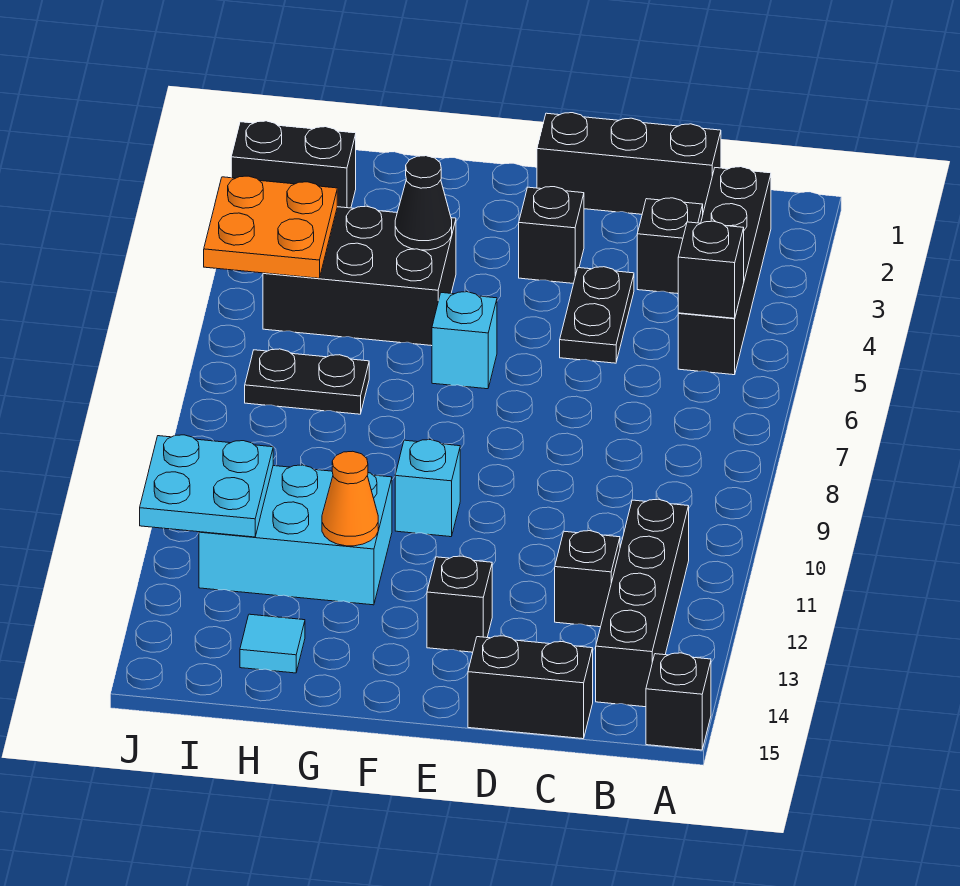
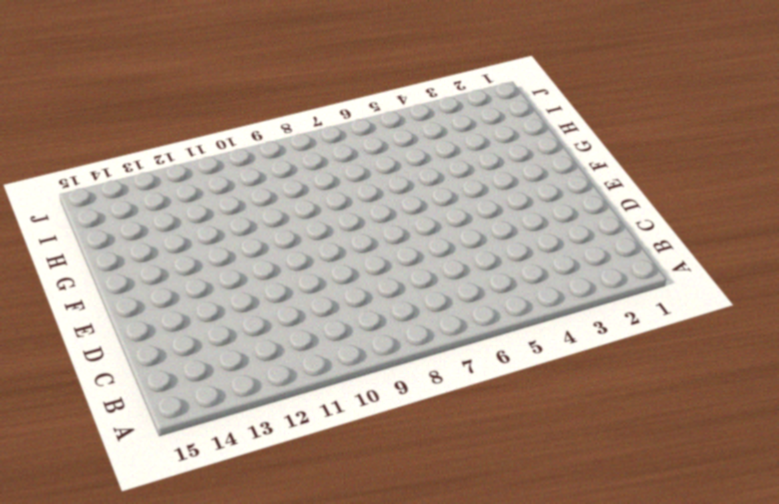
none -> black 1x1 brick [646,653,711,750]
none -> black 1x4 brick [678,167,771,375]
none -> black 1x4 brick [596,499,689,707]

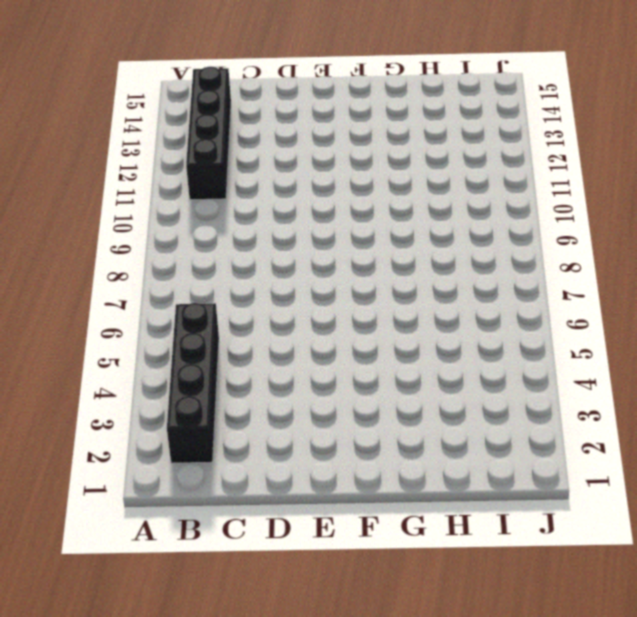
none -> black 1x1 brick [646,653,711,750]
none -> black 1x3 brick [537,113,721,214]
none -> black 1x1 brick [637,198,703,294]

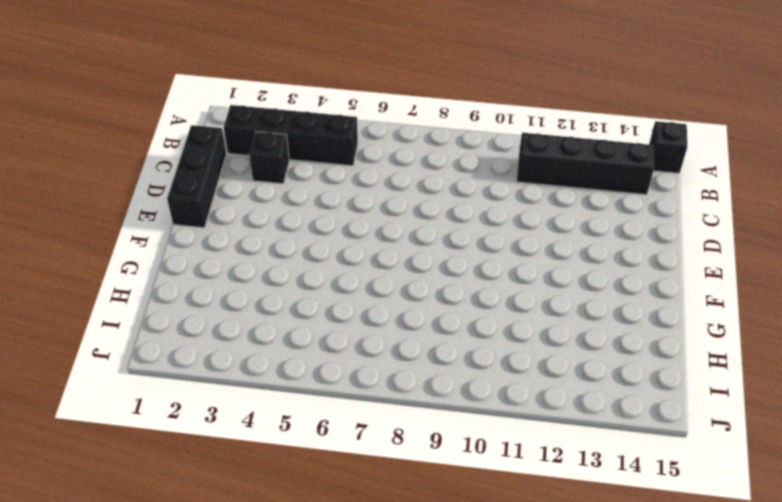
none -> black 1x1 brick [555,531,620,627]
none -> black 1x2 brick [468,636,593,739]
none -> black 1x2 plate [560,267,634,363]

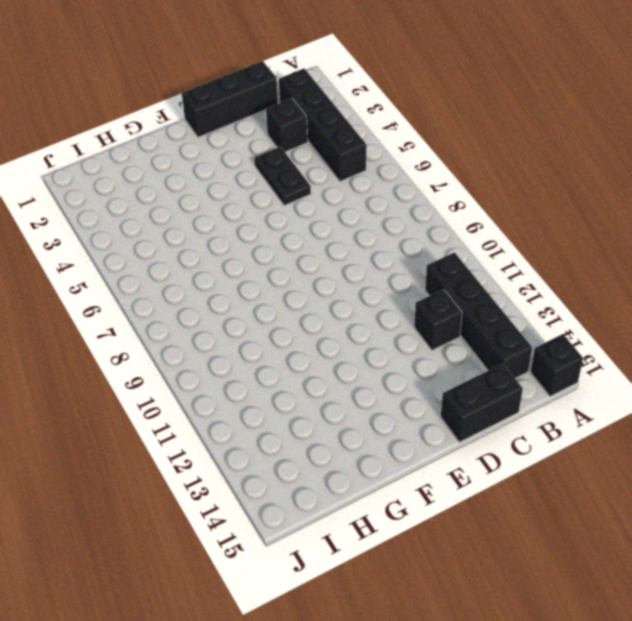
none -> black 1x1 brick [519,187,584,284]
none -> black 1x1 brick [427,556,492,652]
none -> cyan 1x1 brick [432,292,497,389]

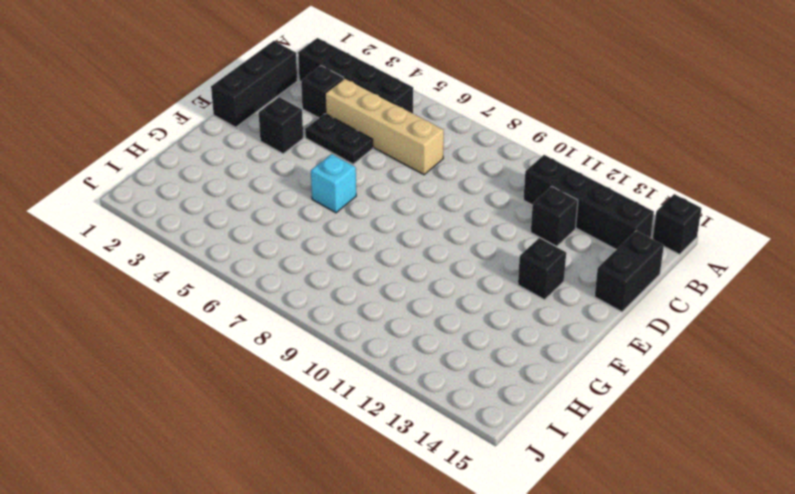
tan 1x4 brick [325,78,444,175] -> none
none -> cyan 1x1 brick [395,440,460,537]
none -> black 2x3 brick [263,206,456,346]
none -> cyan 2x3 brick [199,465,392,605]

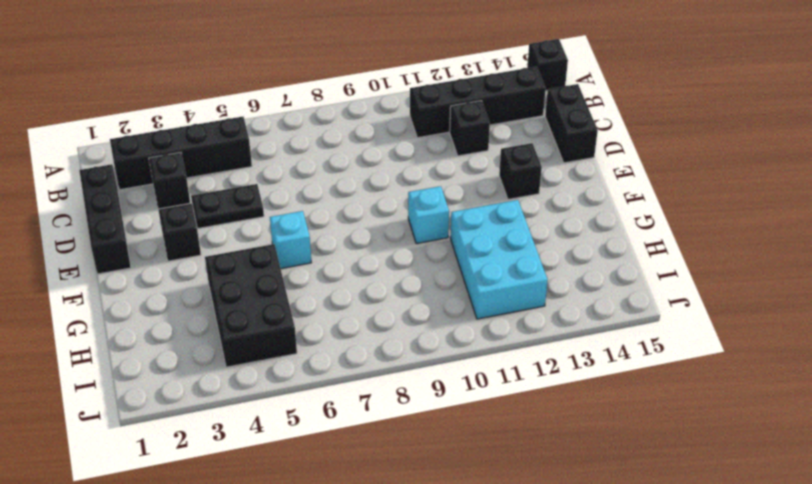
none -> black 1x2 plate [245,349,369,414]
none -> cyan 1x1 tile [240,614,305,673]
none -> black 1x2 brick [231,121,356,208]

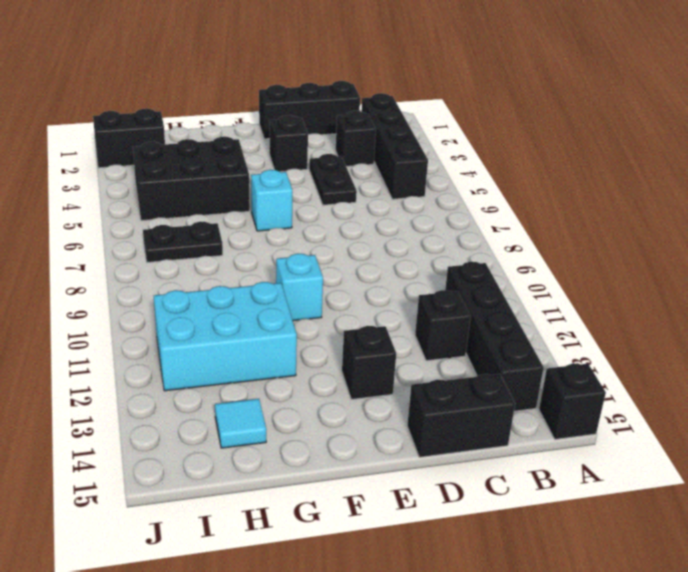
none -> black 1x1 brick [678,221,744,318]
none -> black 1x1 cone [395,156,452,250]
none -> orange 1x1 cone [322,451,378,546]

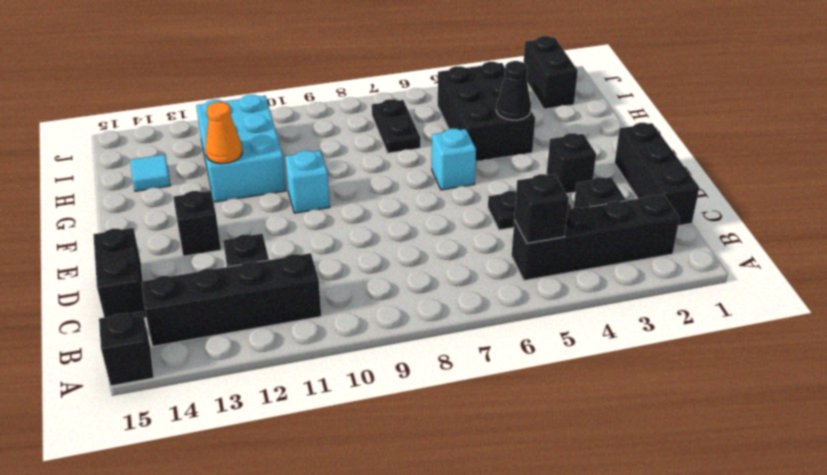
none -> orange 2x2 plate [204,176,337,278]
none -> cyan 2x2 plate [140,435,273,537]

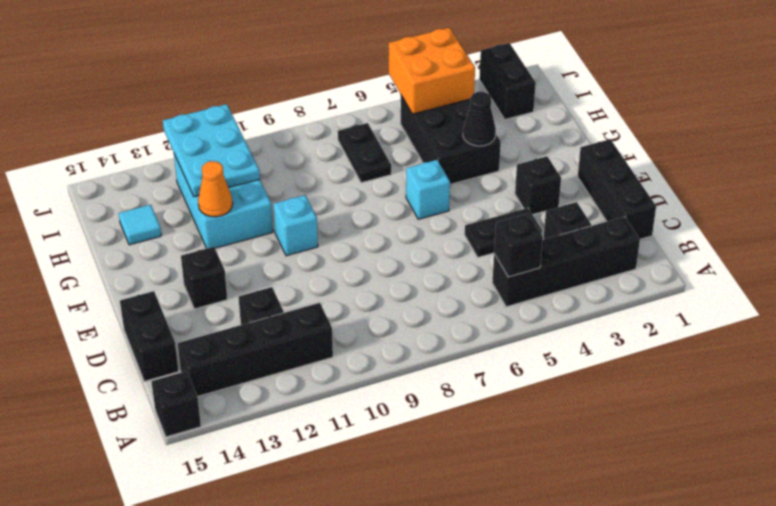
cyan 2x3 plate [163,104,260,197] -> cyan 2x2 plate [140,435,273,537]
orange 2x2 brick [389,28,475,114] -> orange 2x2 plate [204,176,337,278]

